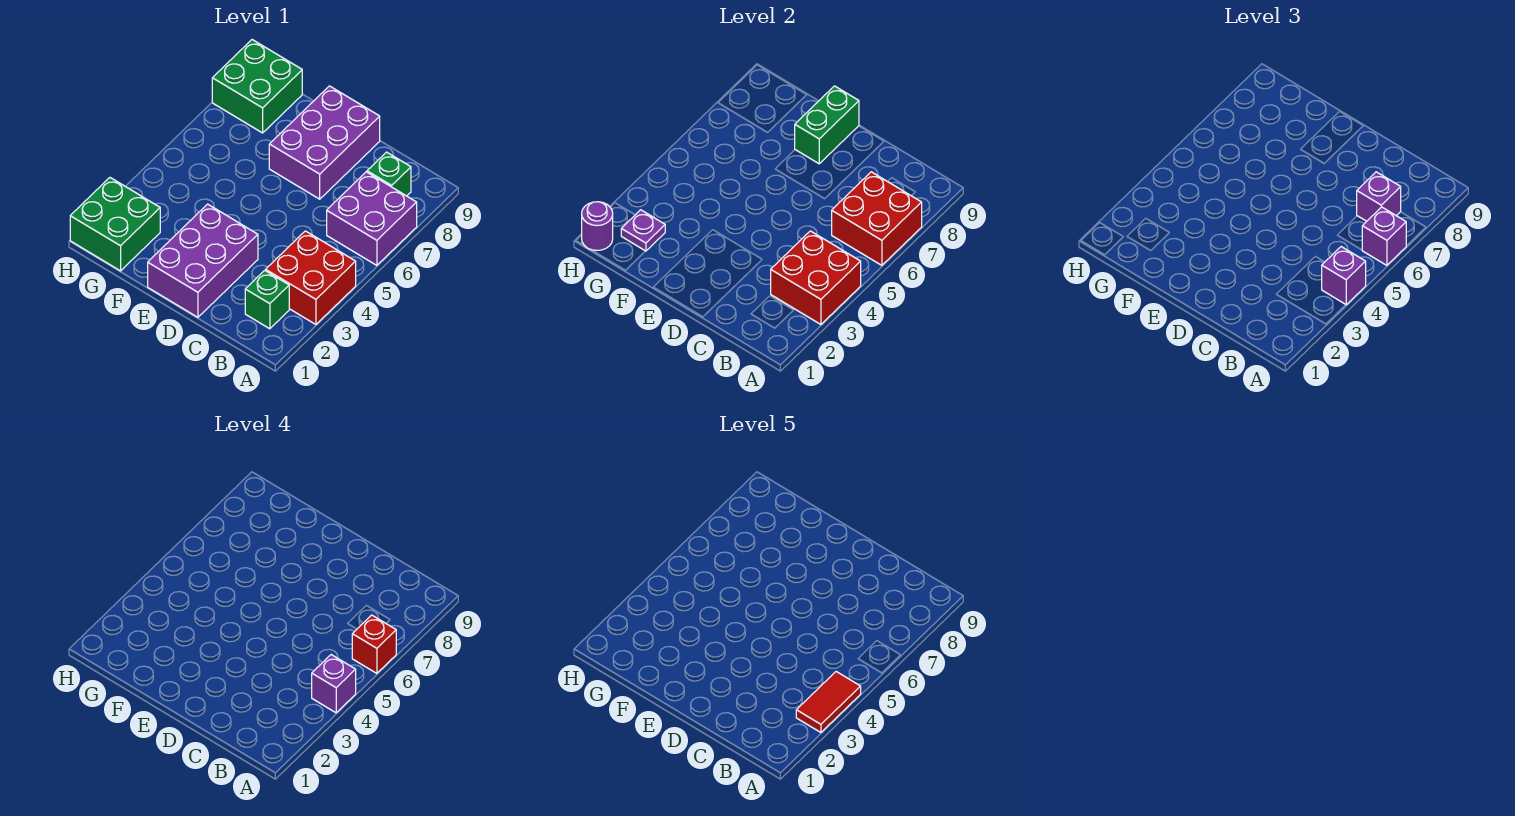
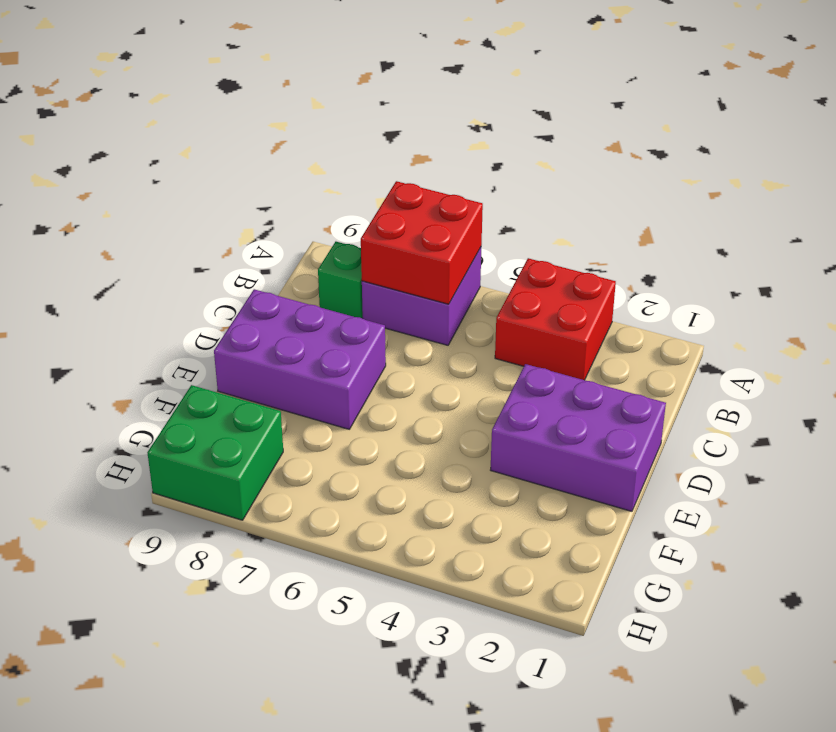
none -> green 1x1 brick [245,270,289,329]
none -> green 2x2 brick [70,178,160,271]
none -> red 2x2 brick [771,231,861,324]

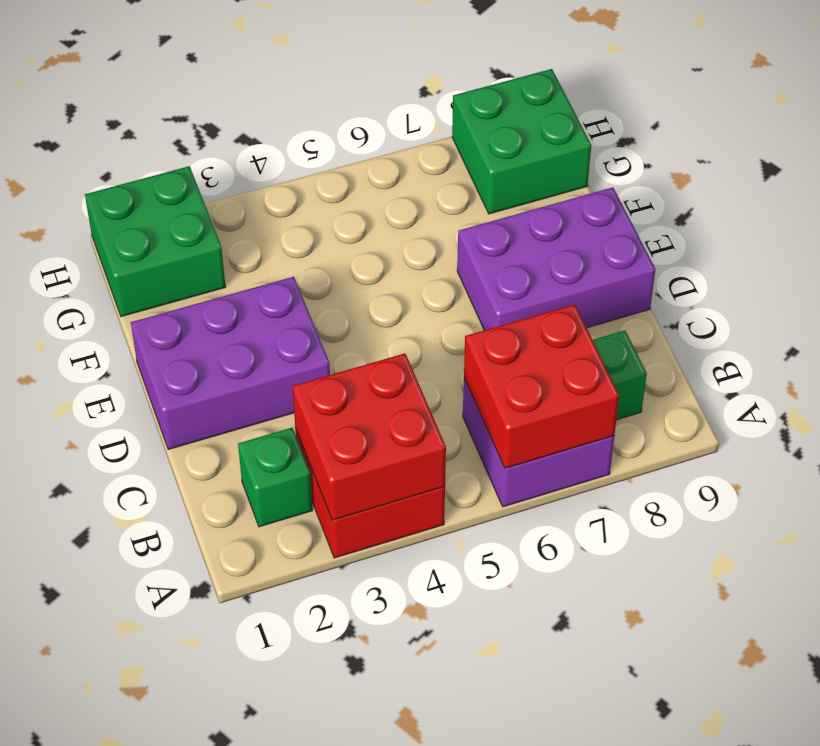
none -> green 1x2 brick [795,86,859,164]
none -> purple 1x1 plate [621,210,665,251]
none -> purple 1x1 round brick [582,202,613,251]

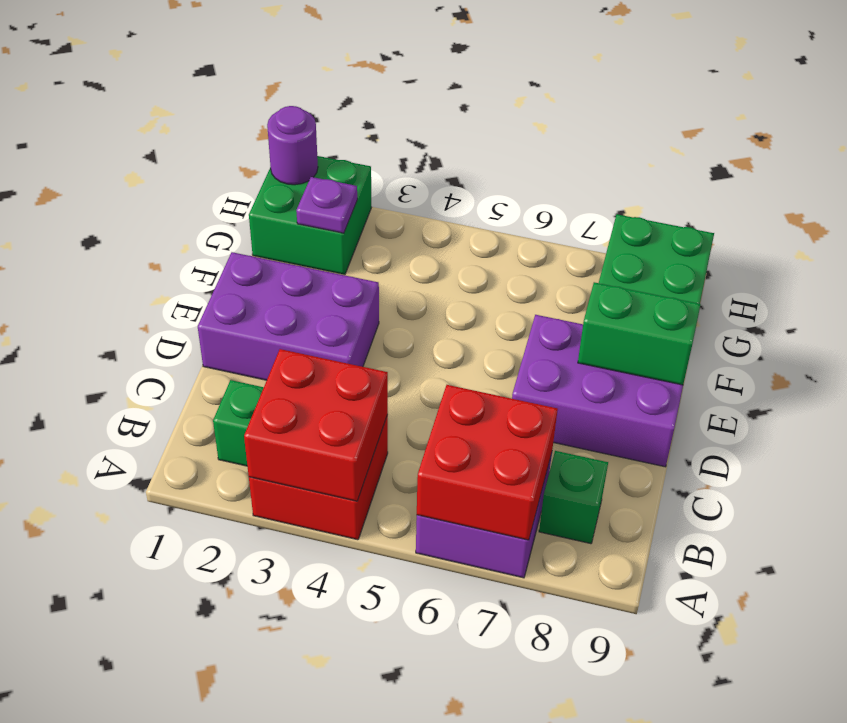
none -> purple 1x1 brick [1322,247,1366,305]
none -> purple 1x1 brick [1362,207,1406,265]
none -> purple 1x1 brick [1357,172,1401,221]

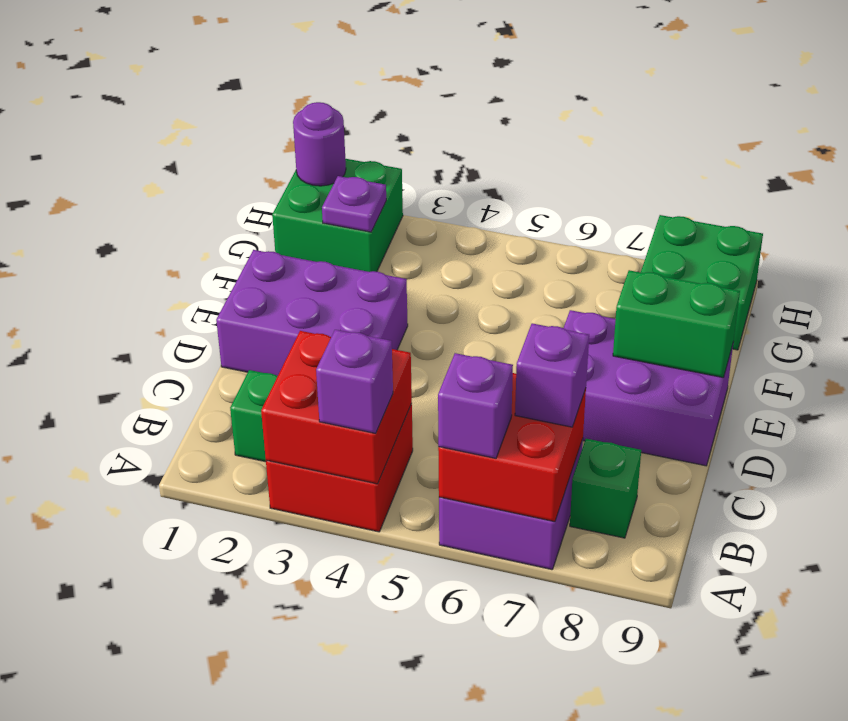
none -> purple 1x1 brick [312,655,356,713]
none -> red 1x1 brick [352,615,396,673]
none -> red 1x2 tile [796,672,861,732]

